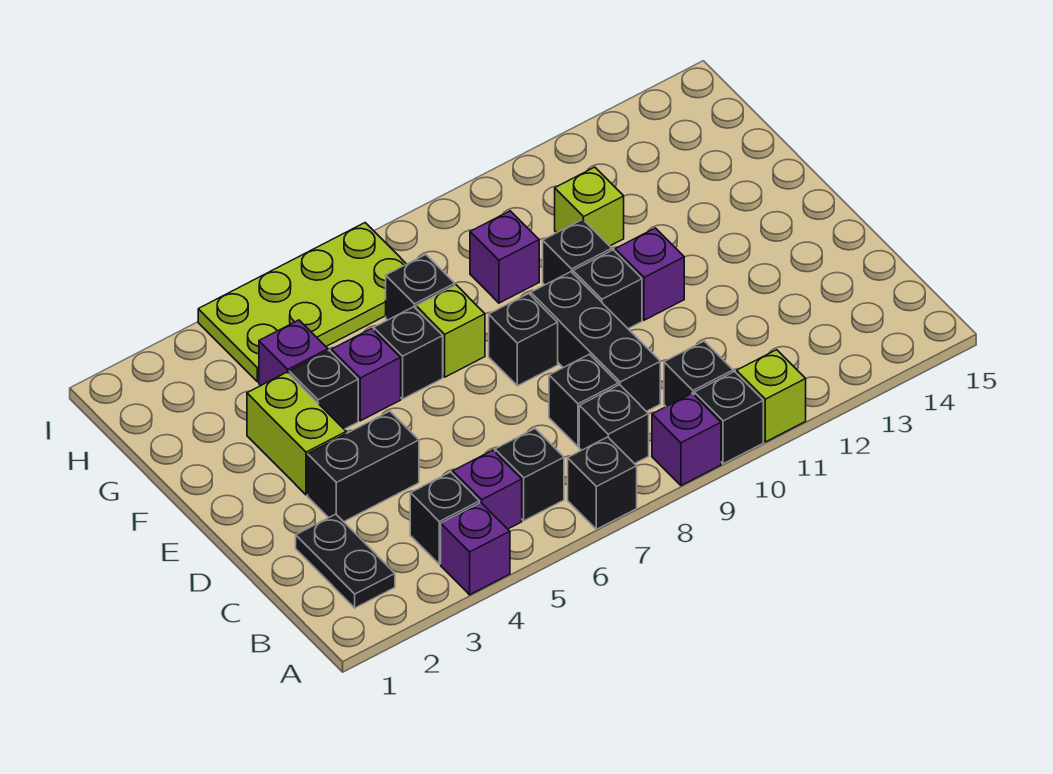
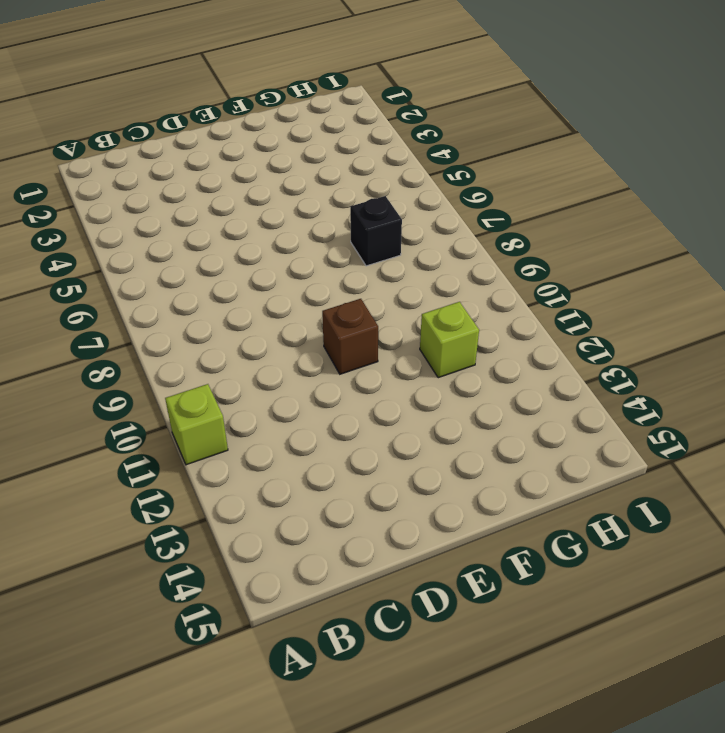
brown 1x1 brick [322,299,378,374] -> black 1x1 brick [573,250,642,329]
none -> purple 1x1 brick [441,503,510,595]
none -> black 1x1 brick [568,437,637,529]
none -> purple 1x1 brick [652,393,721,486]

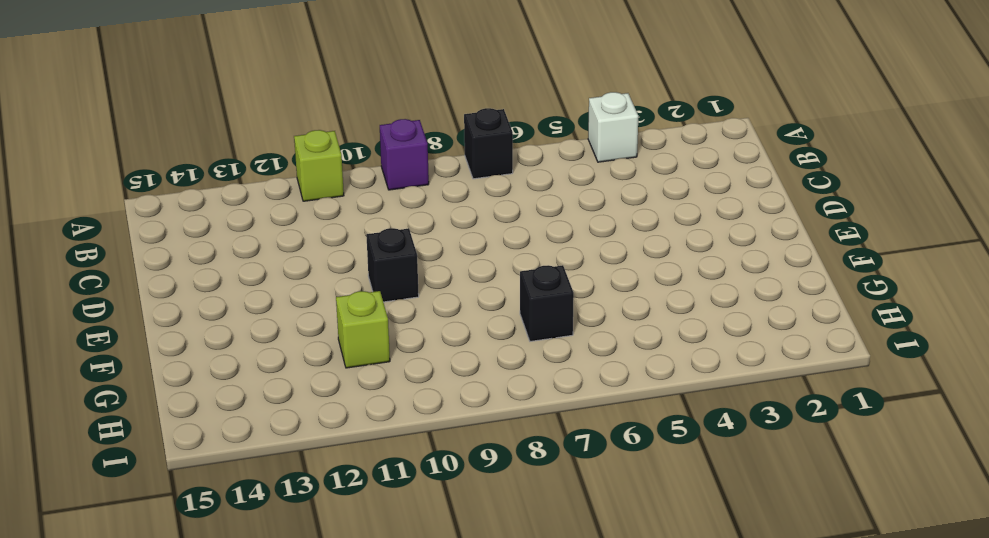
white 1x1 brick [588,92,639,162] -> purple 1x1 brick [441,503,510,595]
none -> black 1x1 brick [694,372,763,464]
none -> black 1x2 plate [296,514,395,608]
none -> black 1x1 brick [410,472,480,564]

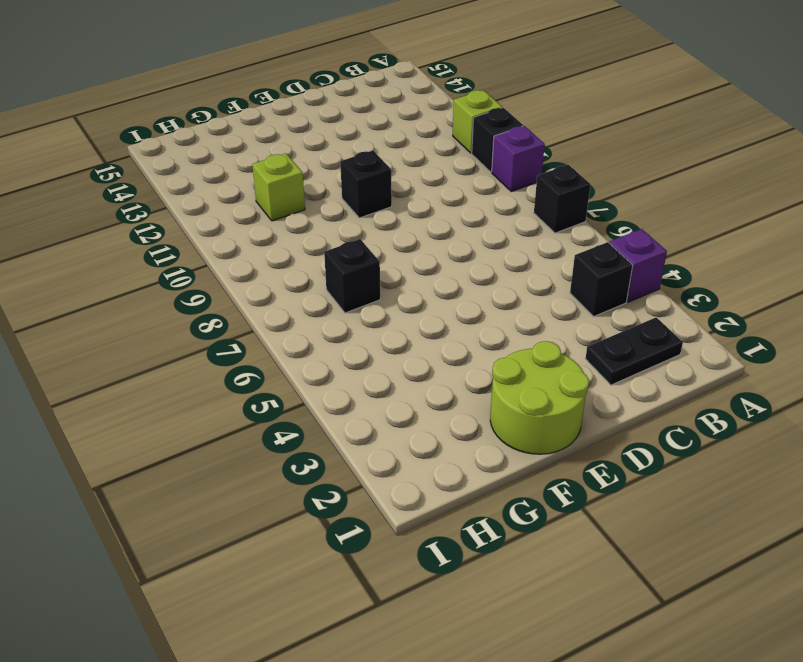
lime 2x2 round brick [490,341,589,454] -> none
none -> purple 1x1 brick [453,450,522,529]
none -> black 1x1 brick [495,429,564,521]
none -> black 1x1 brick [579,385,649,464]

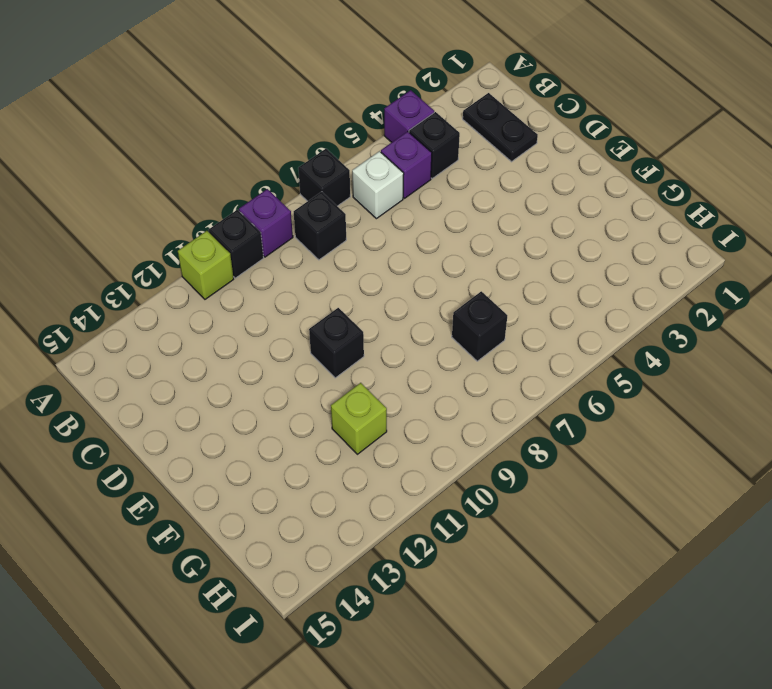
white 1x1 brick [352,151,404,219] -> black 1x1 brick [495,429,564,521]
none -> black 1x1 brick [664,341,733,407]
none -> black 1x1 brick [549,354,618,447]
none -> black 1x3 brick [531,272,660,411]

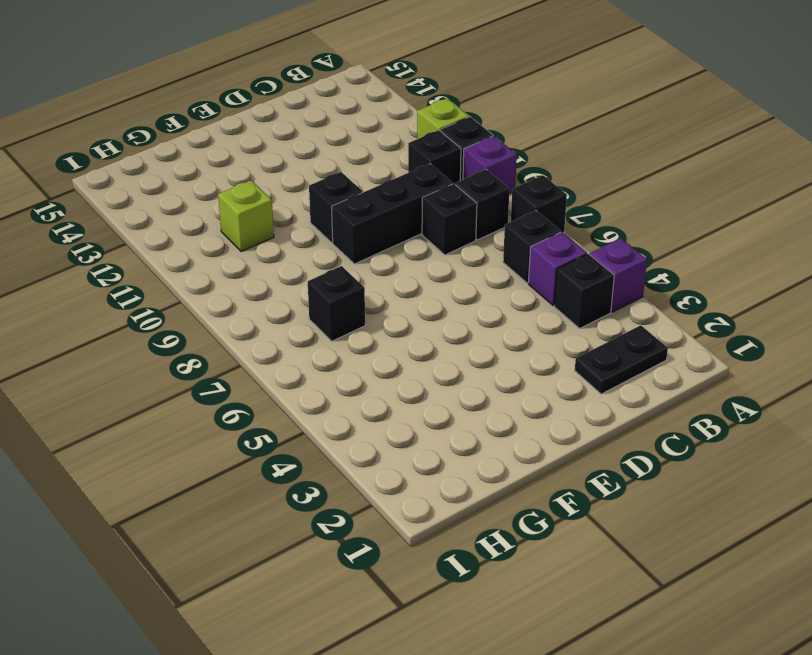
none -> black 1x2 brick [308,411,419,522]
none -> lime 1x2 brick [247,372,346,495]
none -> black 1x1 brick [489,293,558,386]

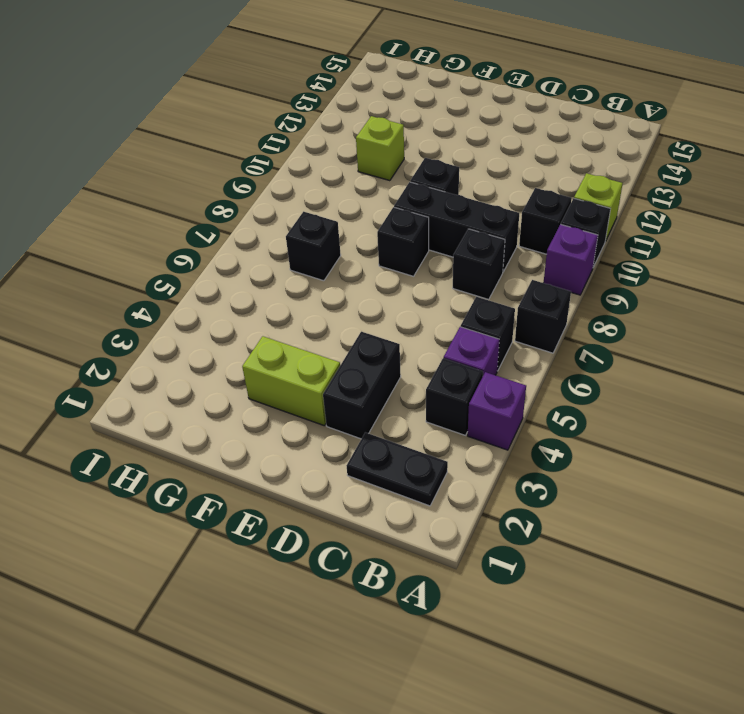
none -> black 1x1 brick [579,385,649,464]
none -> purple 1x1 brick [615,228,684,320]
none -> black 1x1 brick [289,350,358,429]

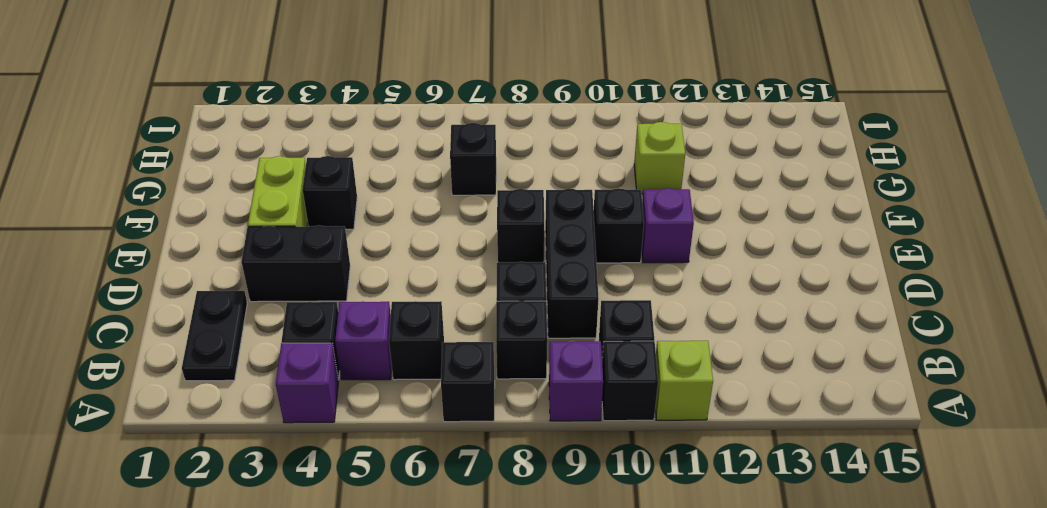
none -> purple 1x1 brick [331,329,401,421]
none -> black 1x1 brick [374,307,443,399]
none -> lime 1x1 brick [416,285,485,377]

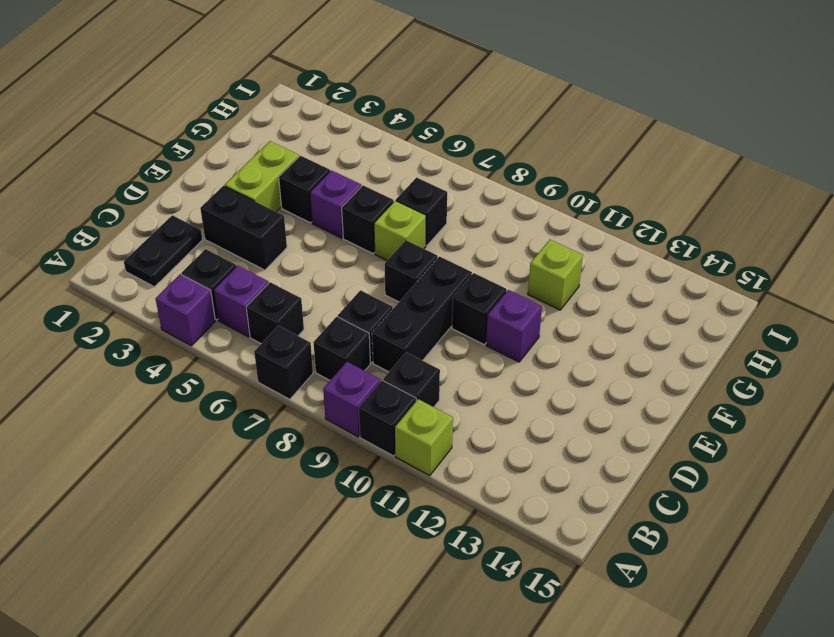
none -> black 1x1 brick [543,220,612,285]
none -> purple 1x1 brick [259,320,328,385]
none -> purple 1x1 brick [470,211,539,303]

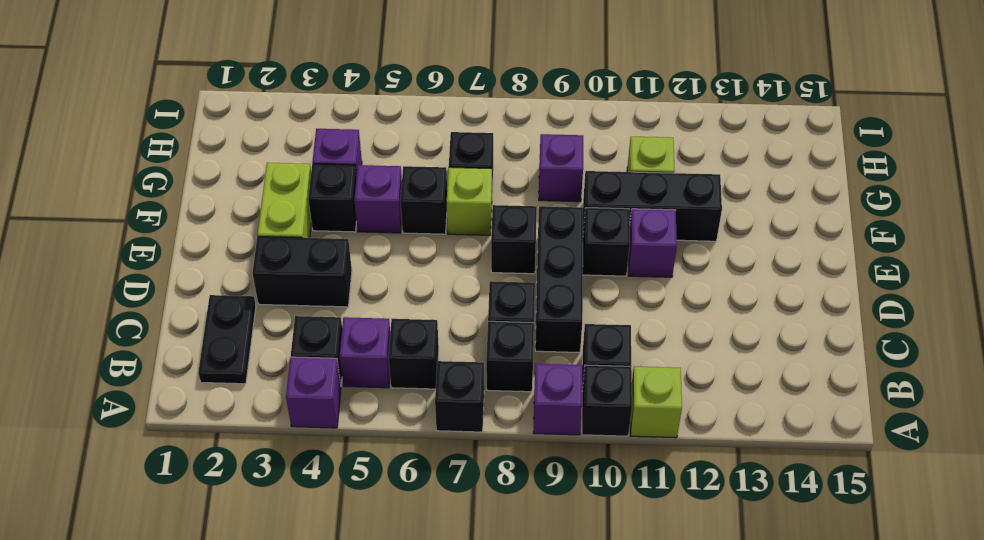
black 1x3 brick [583,171,722,241] -> black 1x1 brick [543,220,612,285]
none -> lime 2x4 plate [198,223,406,382]

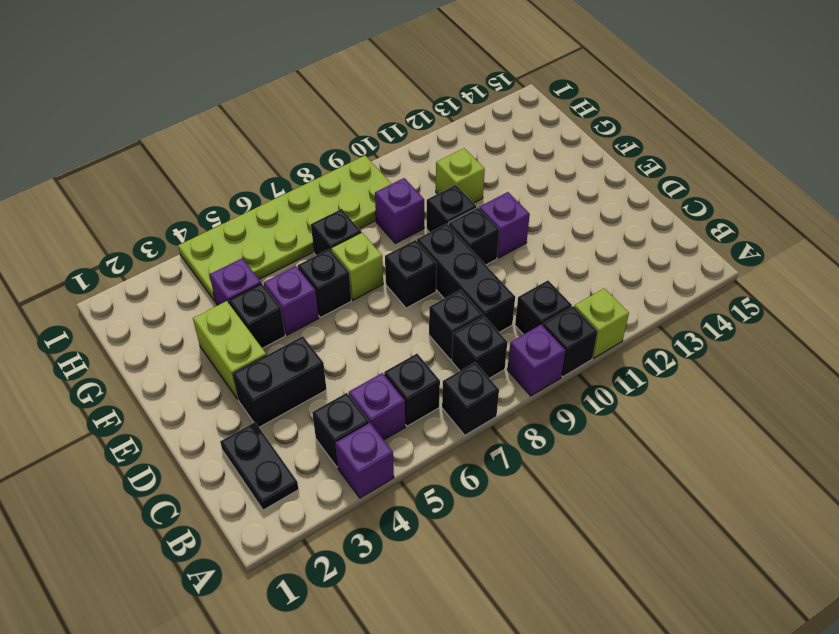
lime 2x6 plate [178,156,391,301] -> lime 2x4 plate [198,223,406,382]

